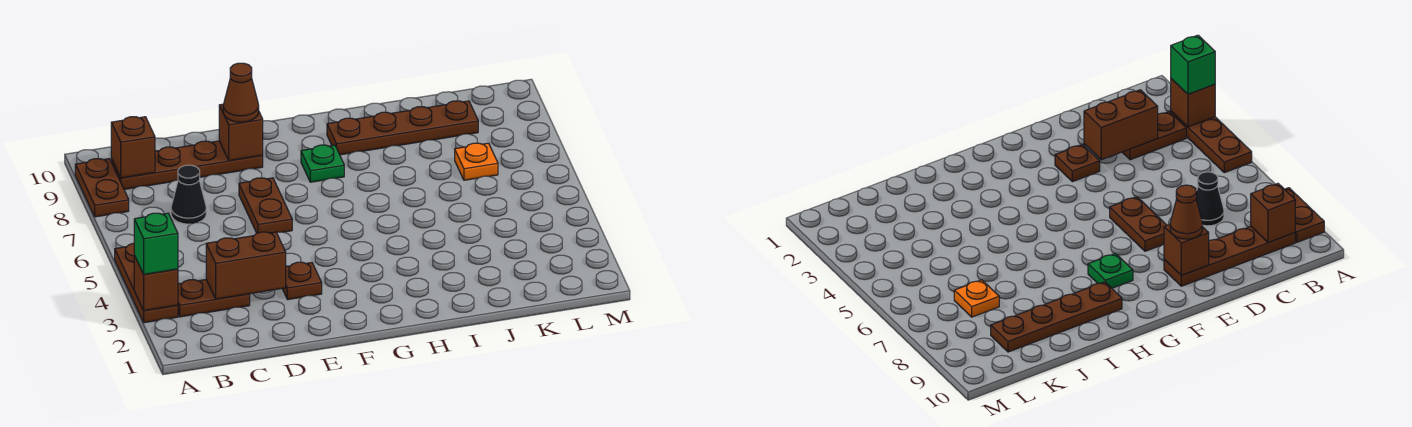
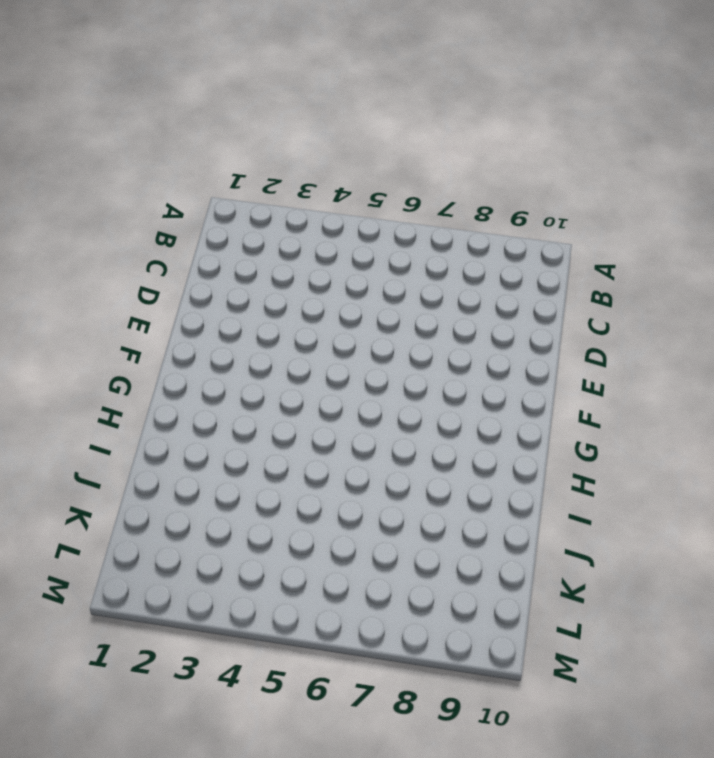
none -> brown 1x3 plate [115,243,178,323]
none -> brown 1x2 plate [75,159,129,217]
none -> brown 1x2 plate [178,280,250,317]

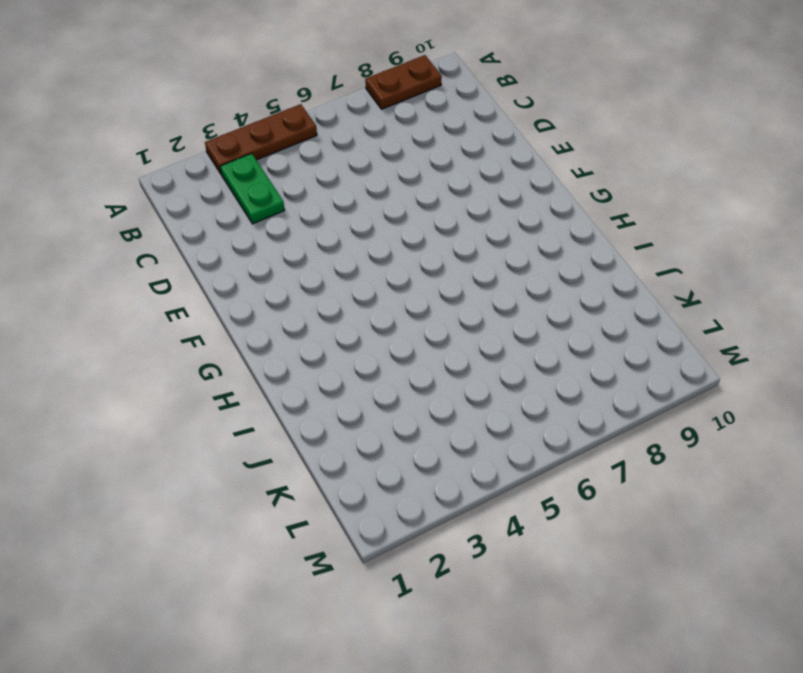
green 1x2 plate [220,153,285,224] -> brown 1x2 plate [178,280,250,317]
none -> brown 1x4 plate [111,141,263,189]
none -> black 1x1 cone [171,165,206,224]
none -> brown 1x1 plate [282,262,322,300]

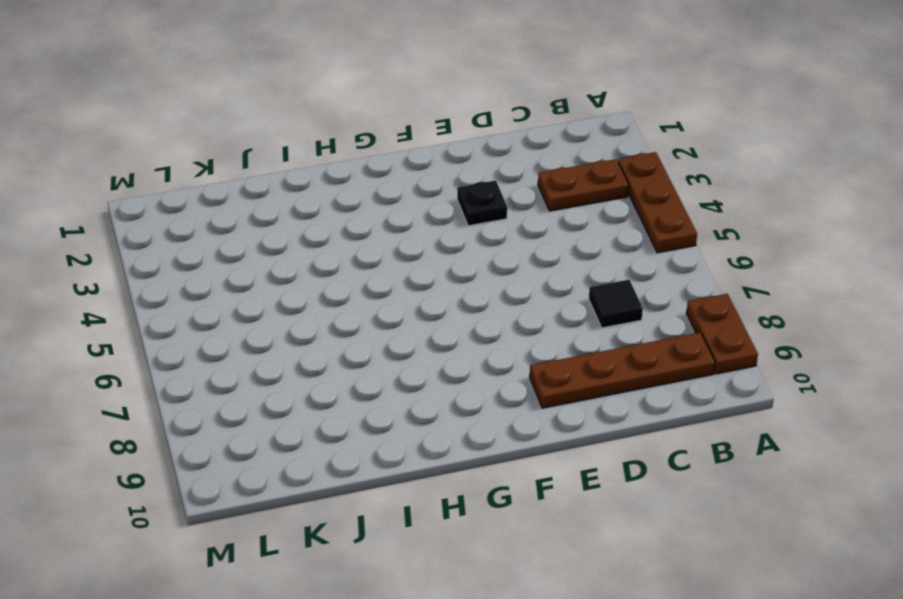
black 1x1 tile [589,280,643,328] -> black 1x1 cone [171,165,206,224]
black 1x1 plate [457,180,507,226] -> brown 1x1 plate [282,262,322,300]
none -> brown 1x2 plate [239,178,292,233]
none -> green 1x1 plate [301,145,344,182]
none -> brown 1x4 plate [327,101,478,155]

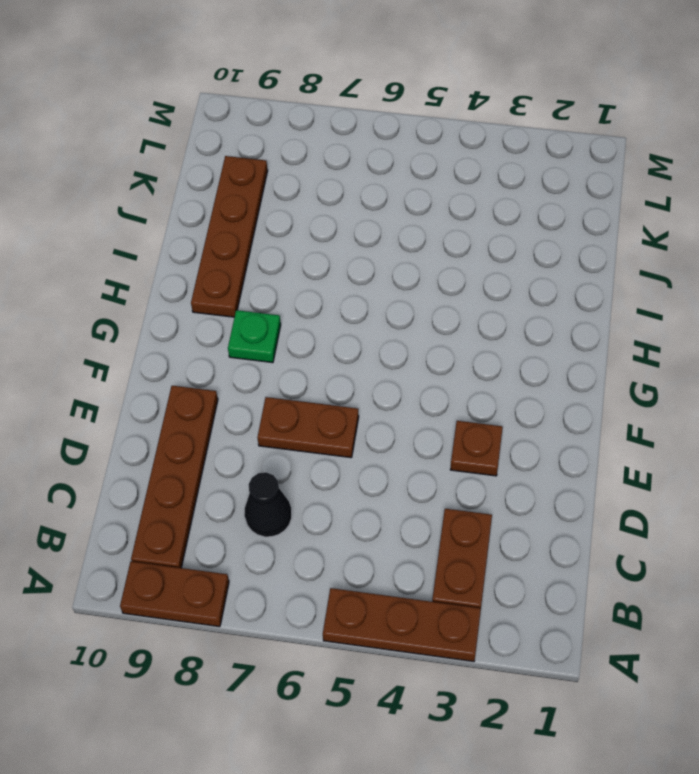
none -> orange 1x1 plate [455,143,498,180]
none -> brown 1x1 brick [134,256,178,311]
none -> brown 1x1 brick [111,117,155,178]

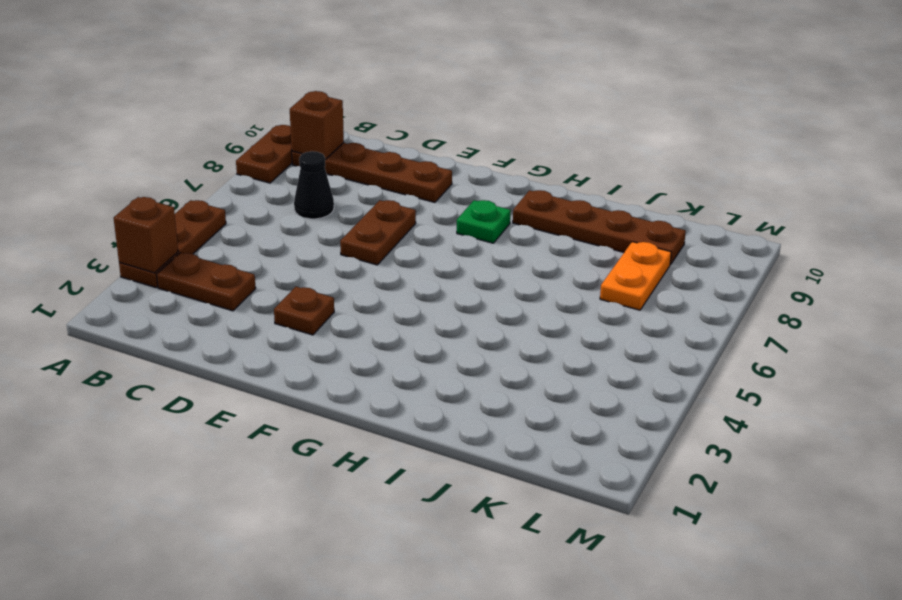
orange 1x2 plate [600,242,671,310] -> orange 1x1 plate [455,143,498,180]
none -> brown 1x2 brick [206,232,286,299]
none -> brown 1x1 brick [219,104,263,161]
none -> green 1x1 brick [134,213,178,274]

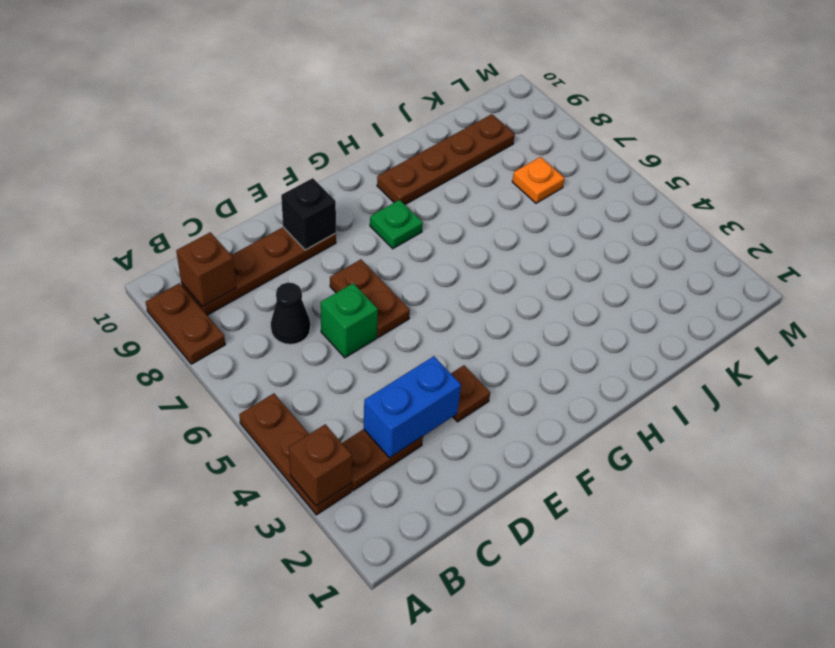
blue 1x2 brick [364,356,461,458] -> brown 1x2 brick [206,232,286,299]
green 1x1 brick [321,283,378,358] -> green 1x1 brick moved to [134,213,178,274]
black 1x1 brick [281,178,336,250] -> brown 1x1 brick [219,104,263,161]
none -> brown 1x1 cone [223,63,259,122]

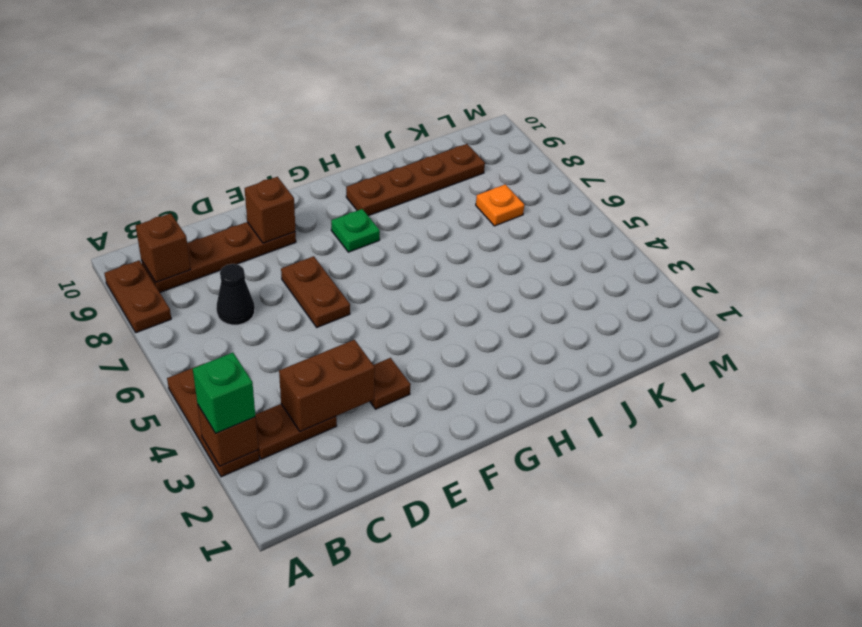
none -> brown 1x1 cone [223,63,259,122]

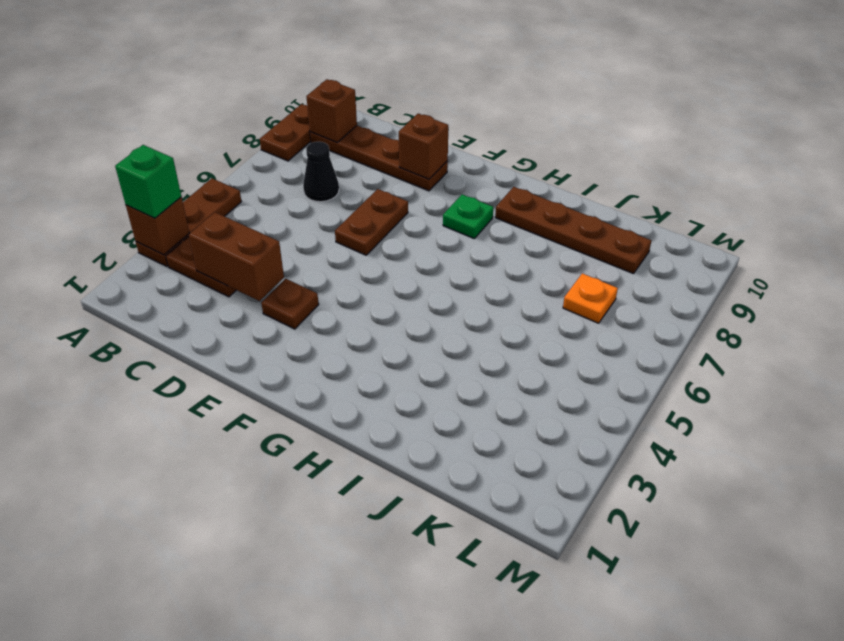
none -> brown 1x1 cone [223,63,259,122]

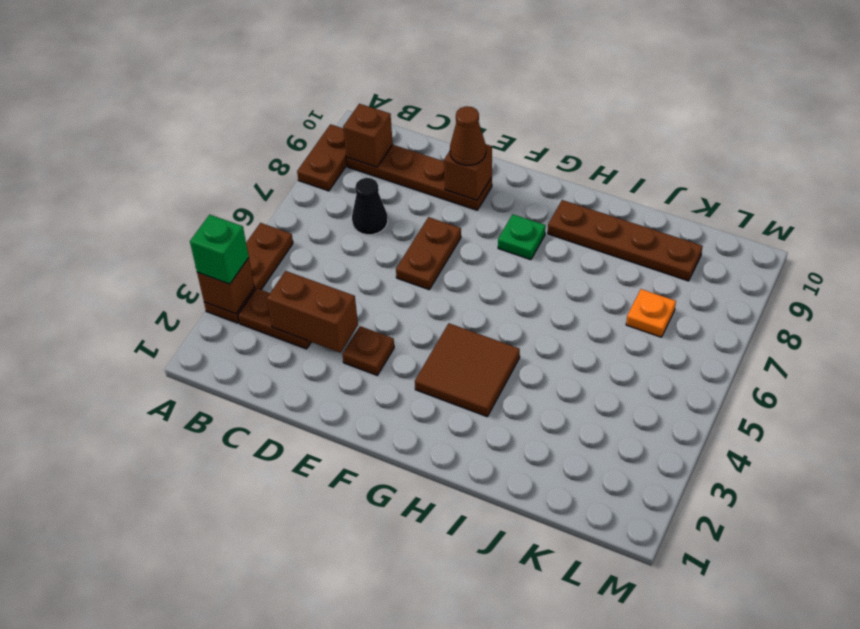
brown 2x2 tile [415,323,520,417] -> none

